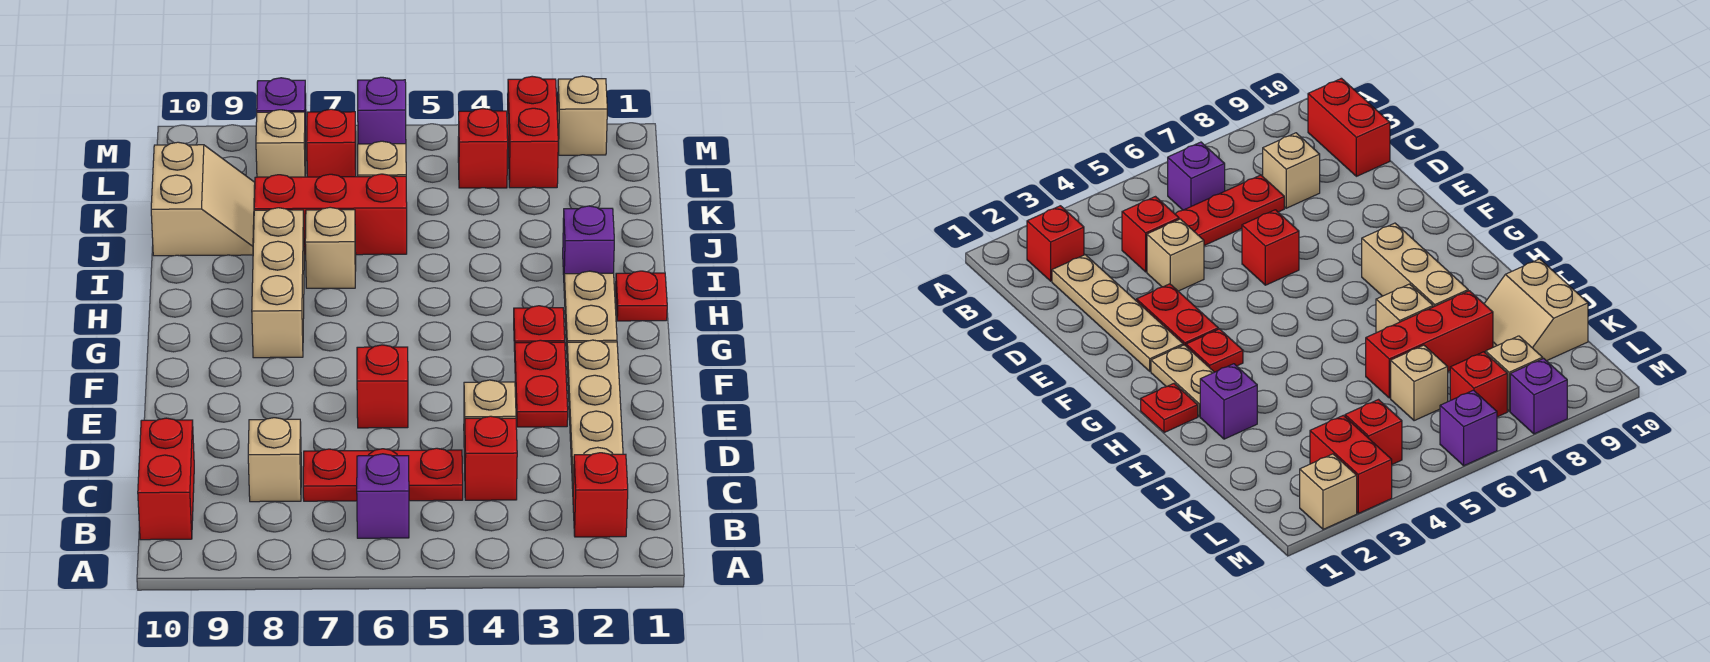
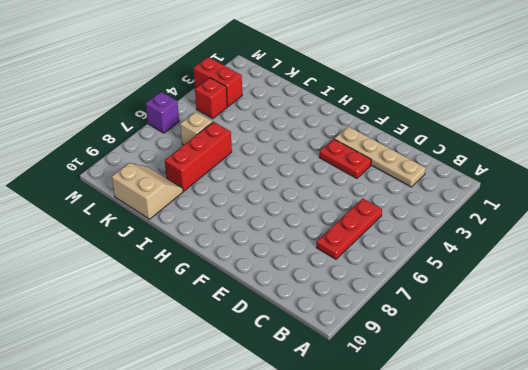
none -> red 1x1 brick [573,453,628,537]
none -> purple 1x1 brick [357,454,409,538]
none -> red 1x2 brick [138,418,194,540]

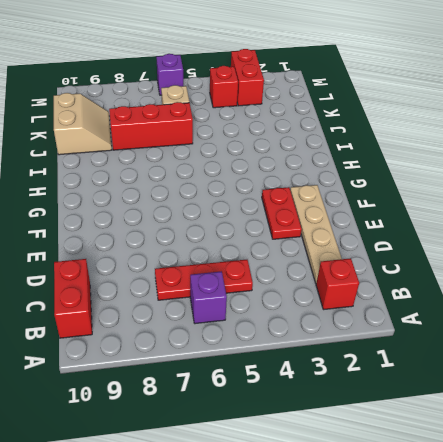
none -> red 1x1 brick [464,416,517,500]
none -> tan 1x1 brick [248,418,301,502]
none -> tan 1x1 brick [464,380,516,463]

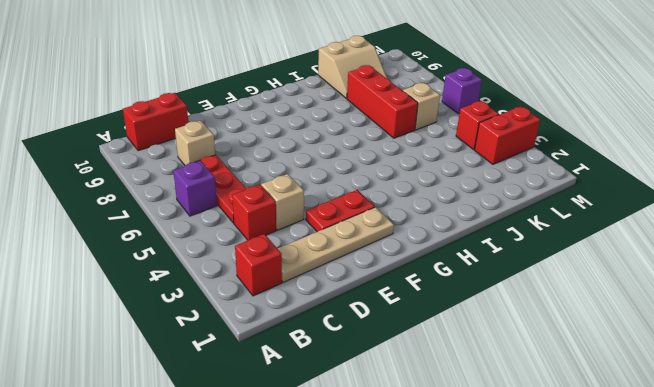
none -> red 1x1 brick [357,345,408,428]
none -> tan 1x2 plate [564,271,617,346]
none -> red 1x1 plate [514,306,565,351]

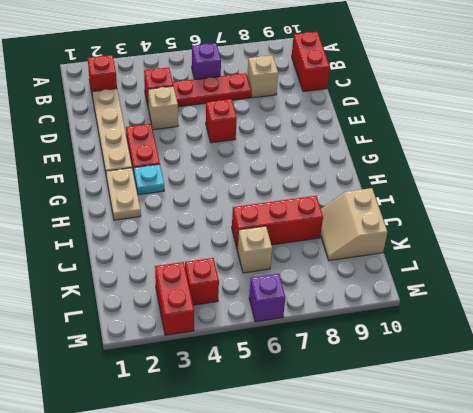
cyan 1x1 plate [134,164,164,195] -> red 1x1 plate [514,306,565,351]
none -> tan 1x3 brick [252,208,304,358]
none -> red 1x1 plate [616,271,667,321]
none -> purple 1x1 brick [563,206,614,275]

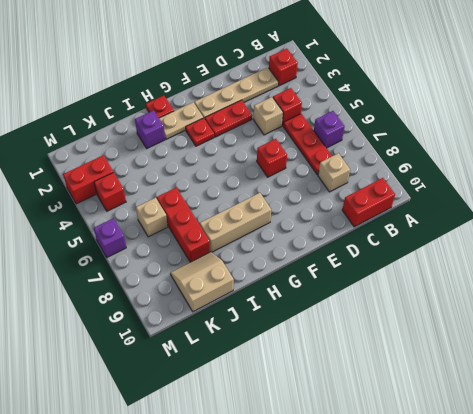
none -> tan 1x1 brick [305,207,356,288]
none -> red 1x1 brick [307,109,356,177]
none -> tan 1x1 brick [256,110,306,177]

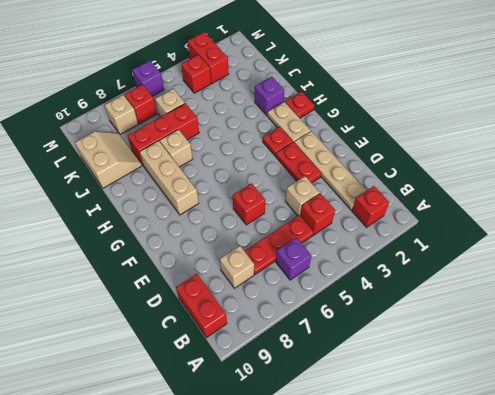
none -> tan 1x1 brick [557,76,607,155]
none -> purple 1x1 brick [257,78,306,147]

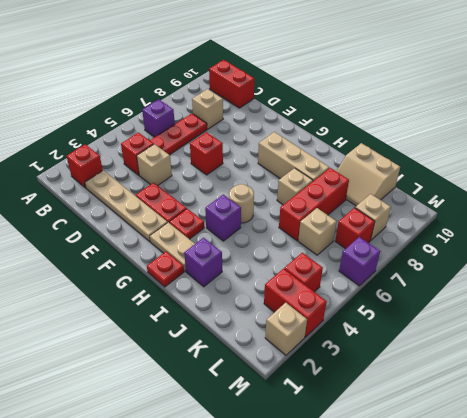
purple 1x1 brick [205,195,241,241] -> purple 1x1 brick moved to [257,78,306,147]
tan 1x1 round brick [229,184,254,223] -> none

